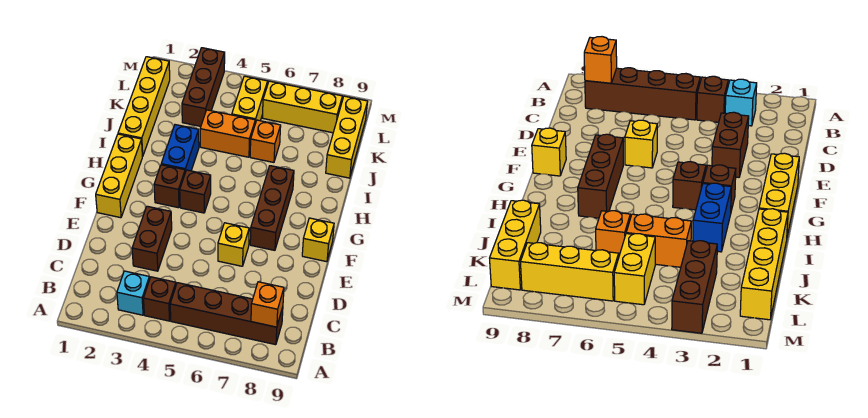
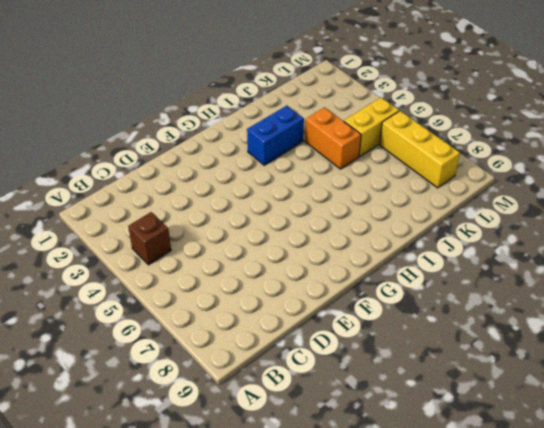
none -> cyan 1x1 brick [117,271,150,315]
none -> brown 1x4 brick [170,283,283,345]
none -> brown 1x2 brick [132,206,172,271]

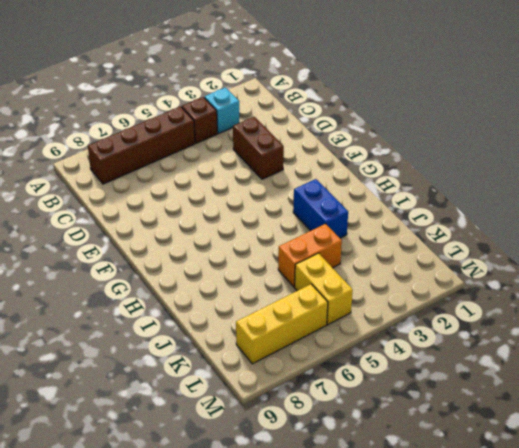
none -> yellow 1x1 brick [218,223,249,266]
none -> yellow 1x3 brick [96,134,143,218]
none -> brown 1x3 brick [250,166,294,250]

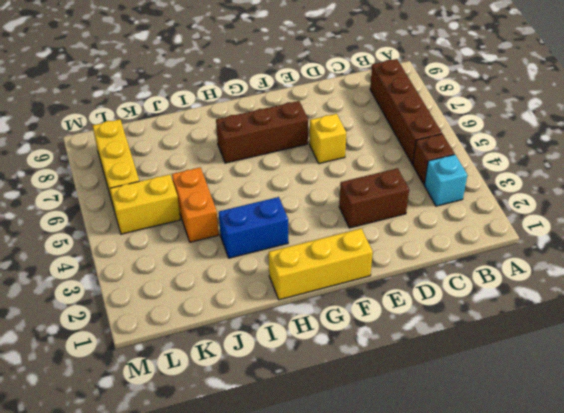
none -> yellow 1x1 brick [302,218,334,262]
none -> brown 1x1 brick [154,165,185,208]
none -> brown 1x1 brick [180,170,211,213]

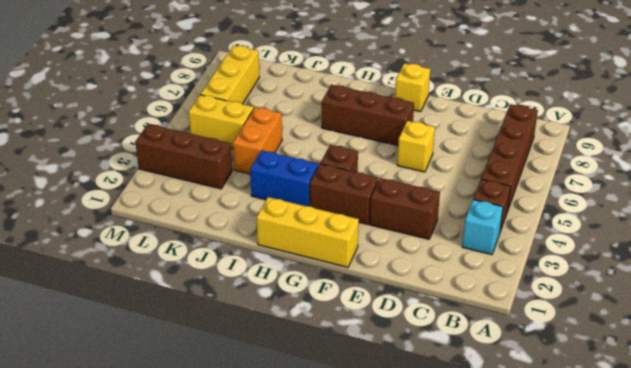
brown 1x2 brick [310,164,378,224] -> brown 1x1 brick [154,165,185,208]
none -> yellow 1x4 brick [118,57,170,156]
none -> orange 1x1 brick [250,120,281,162]
none -> yellow 1x3 brick [326,96,368,178]

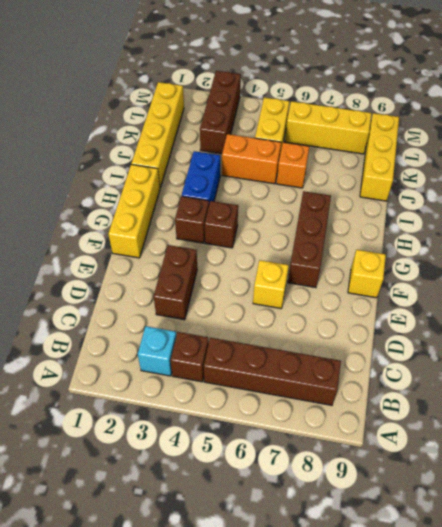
none -> orange 1x1 brick [251,282,284,327]

